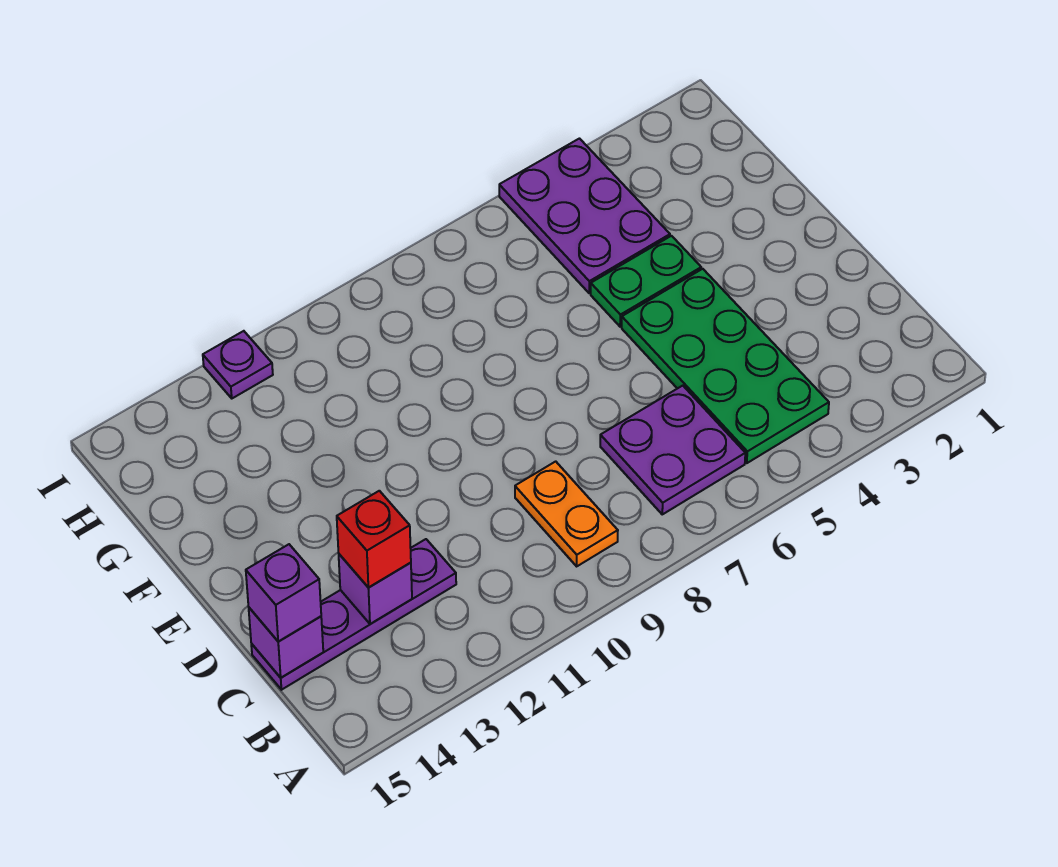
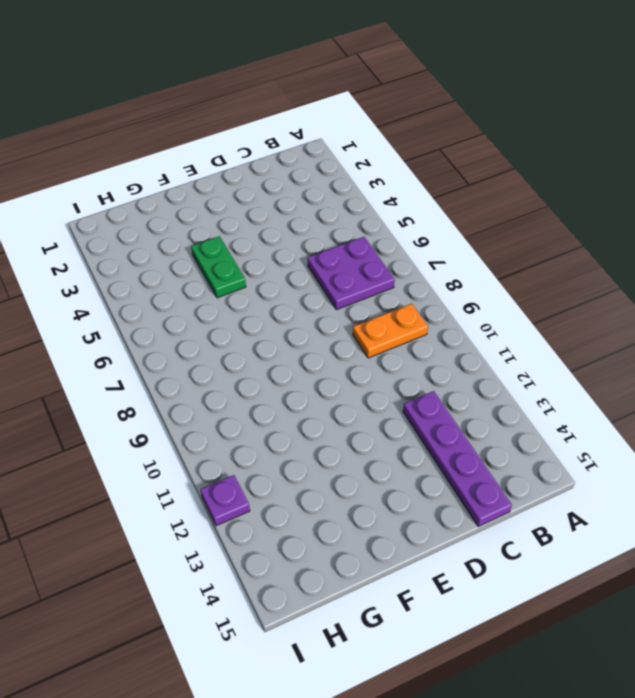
none -> green 2x4 plate [622,269,829,463]
none -> purple 2x3 plate [499,139,670,293]

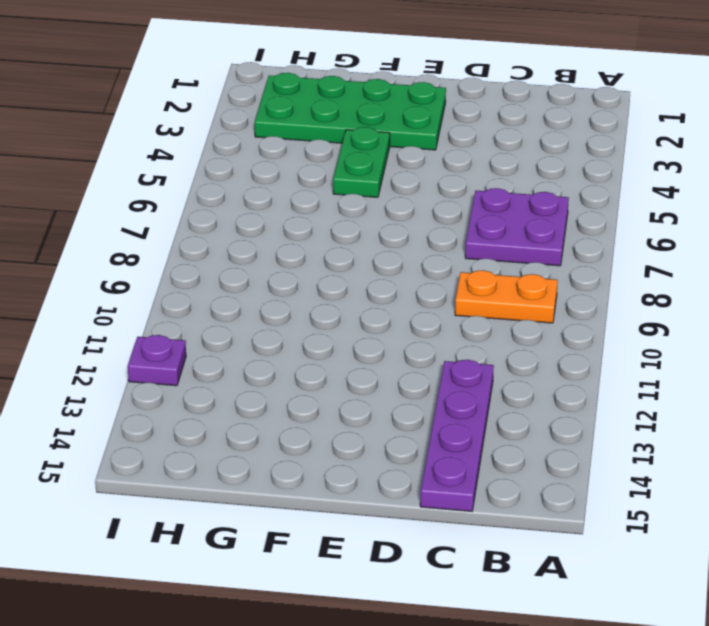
green 2x4 plate [255,73,446,150] -> green 2x4 plate moved to [622,269,829,463]
none -> purple 2x3 plate [499,139,670,293]
none -> purple 1x1 brick [339,554,412,624]

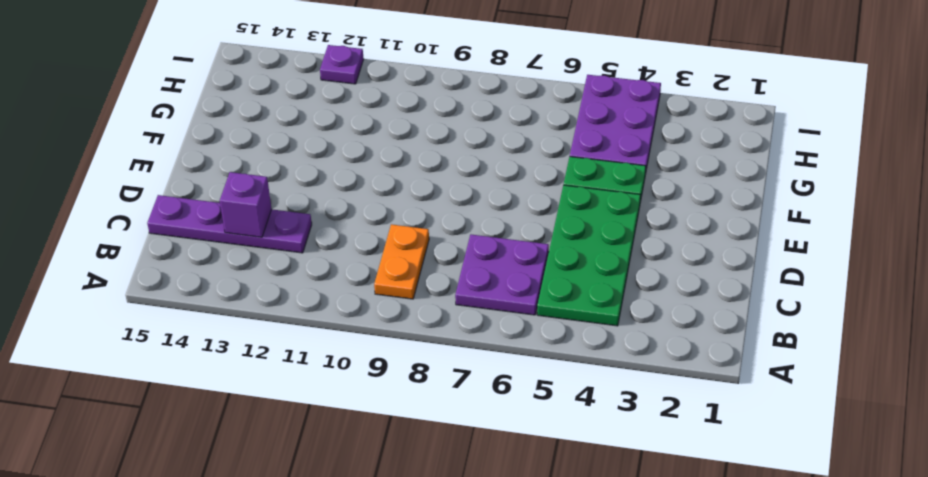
none -> purple 1x1 brick [249,608,323,678]
none -> red 1x1 brick [337,491,411,587]

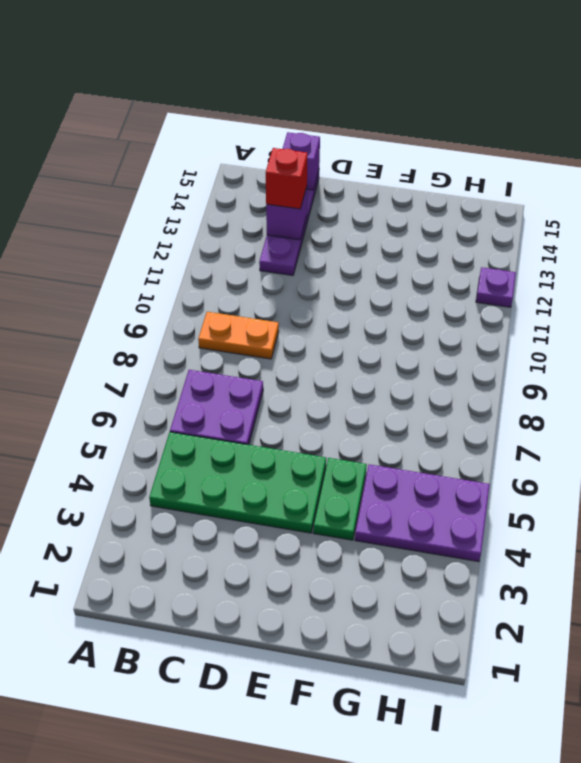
none -> purple 1x1 brick [246,544,321,642]

